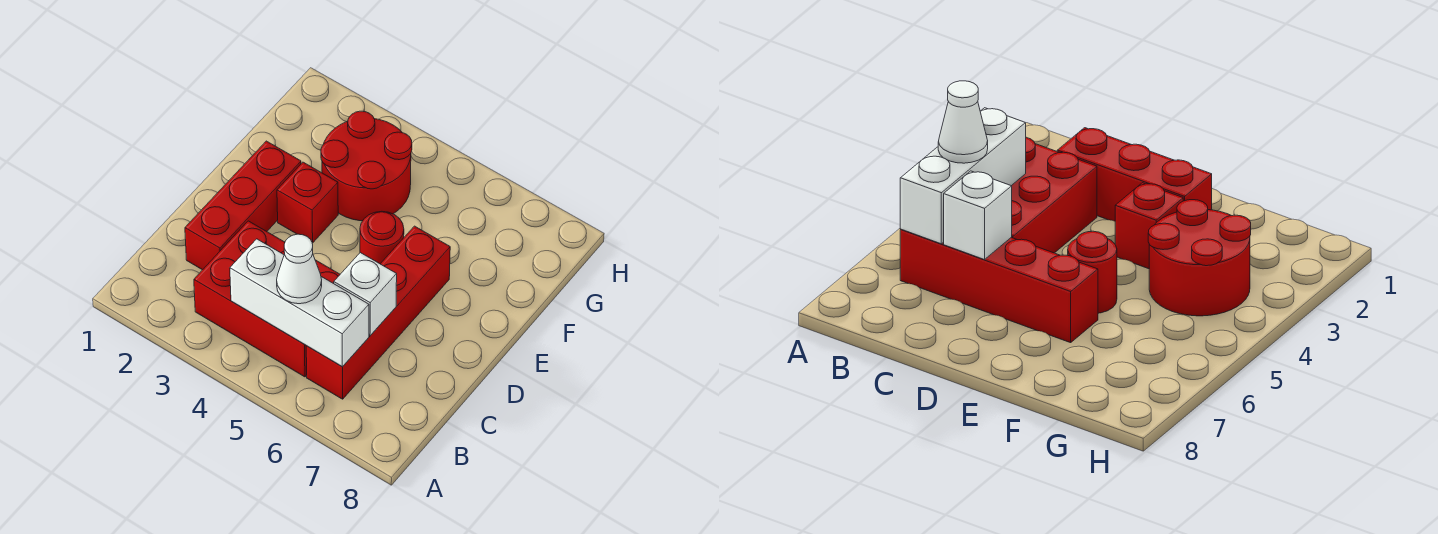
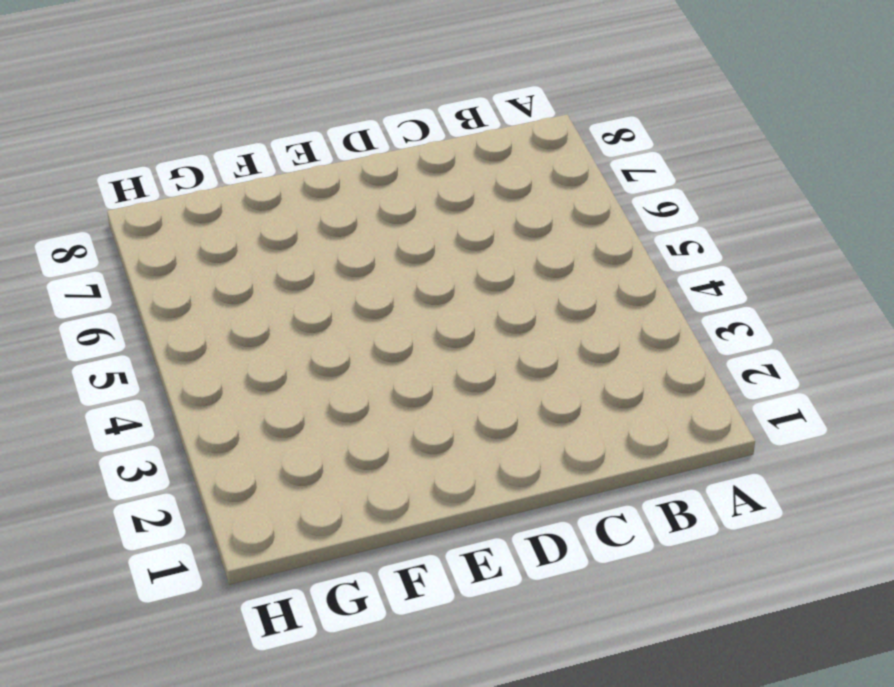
none -> red 2x3 brick [194,221,340,377]
none -> red 1x4 brick [306,226,450,399]

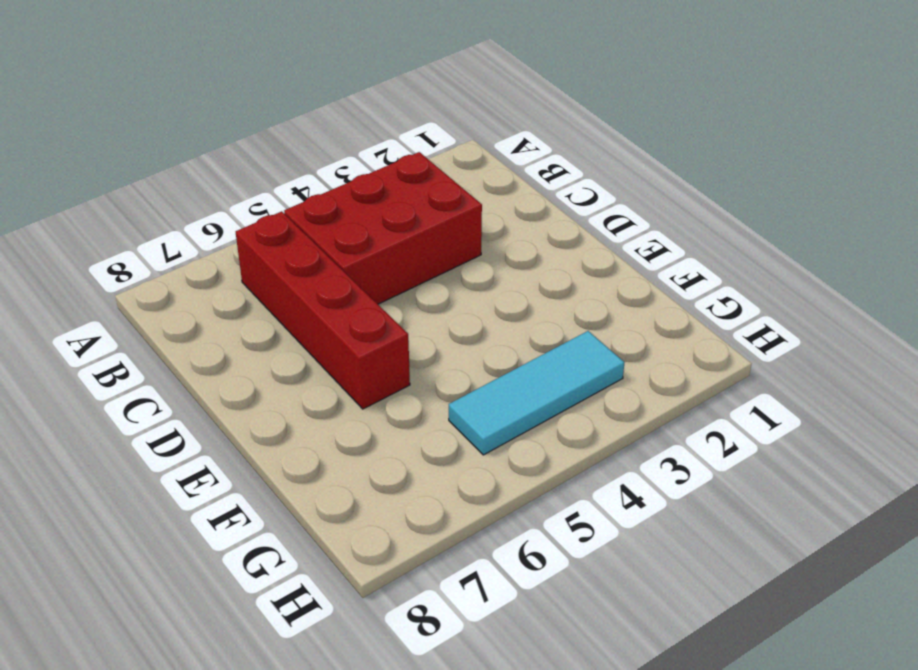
cyan 1x3 tile [449,331,624,455] -> red 2x2 round brick [321,111,412,221]
none -> red 1x3 brick [185,141,301,270]
none -> red 1x1 brick [277,162,338,243]

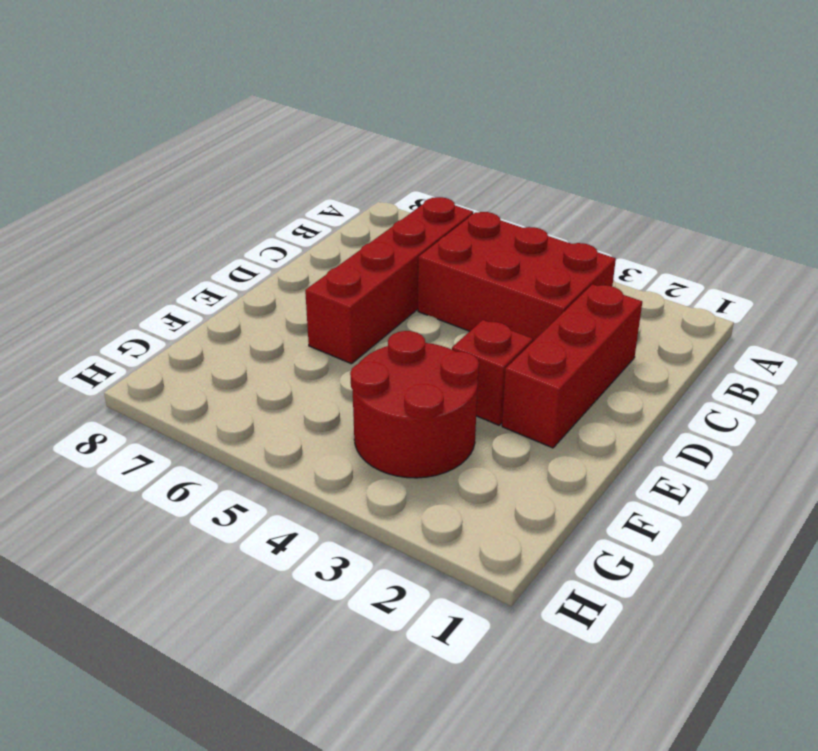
none -> red 1x1 round brick [360,211,404,264]
none -> white 1x3 brick [230,239,369,367]

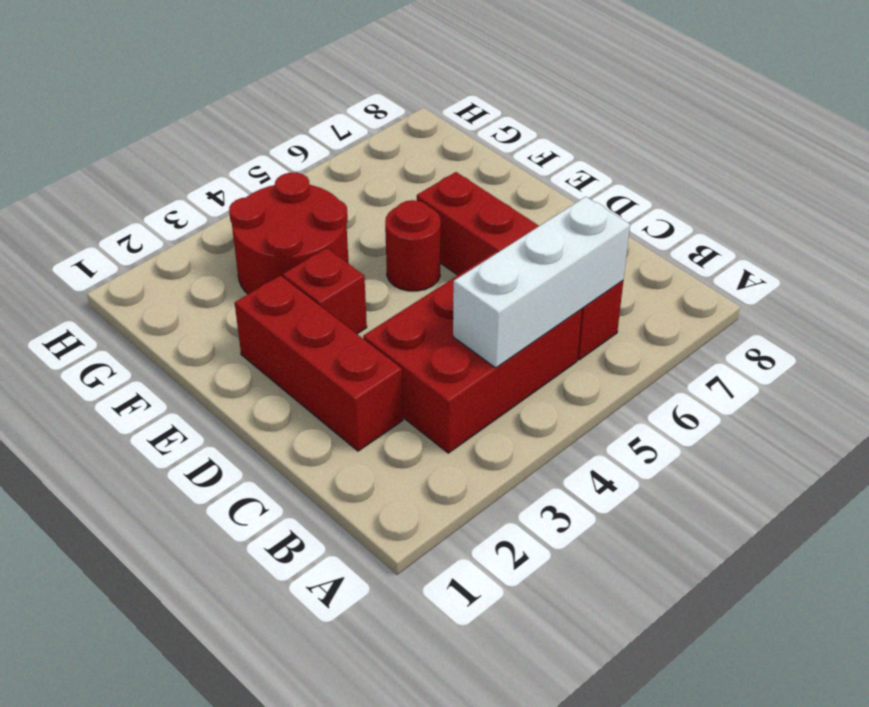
none -> white 1x1 brick [334,253,397,336]
none -> white 1x1 cone [277,234,322,304]

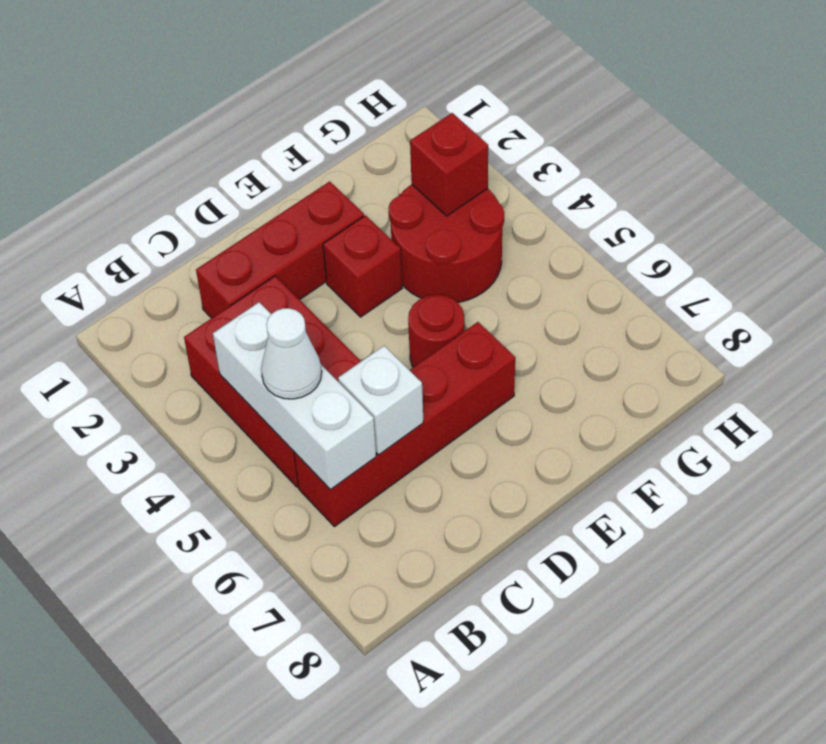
red 1x1 brick [410,113,488,216] -> none

